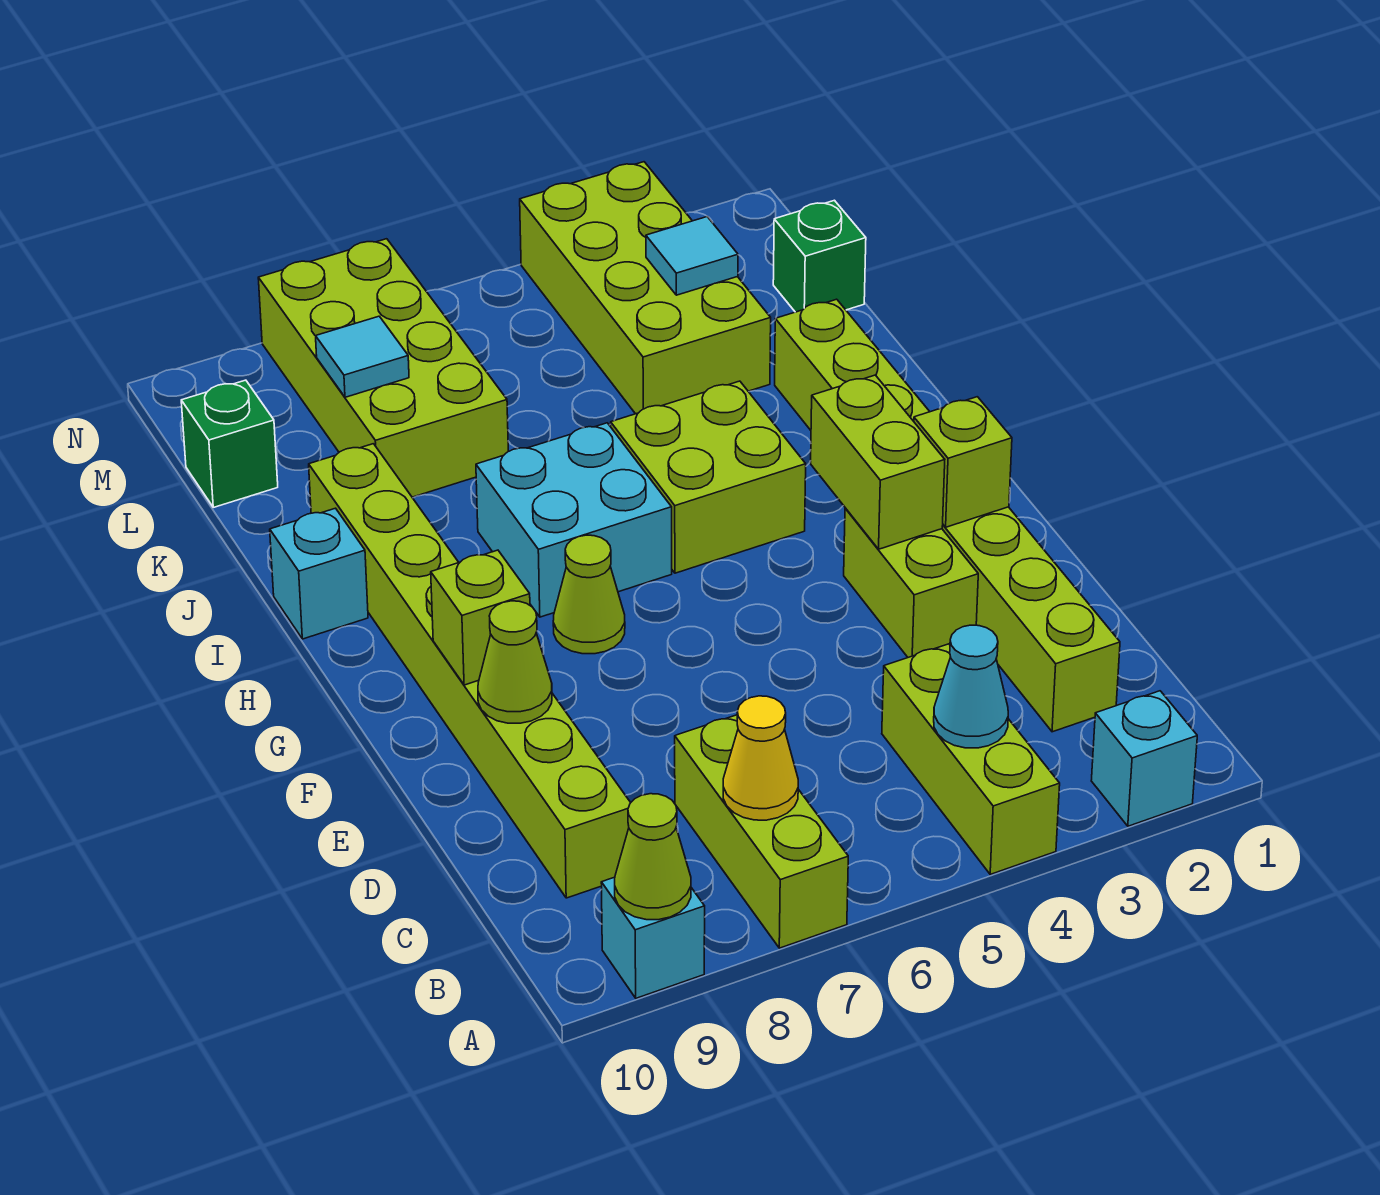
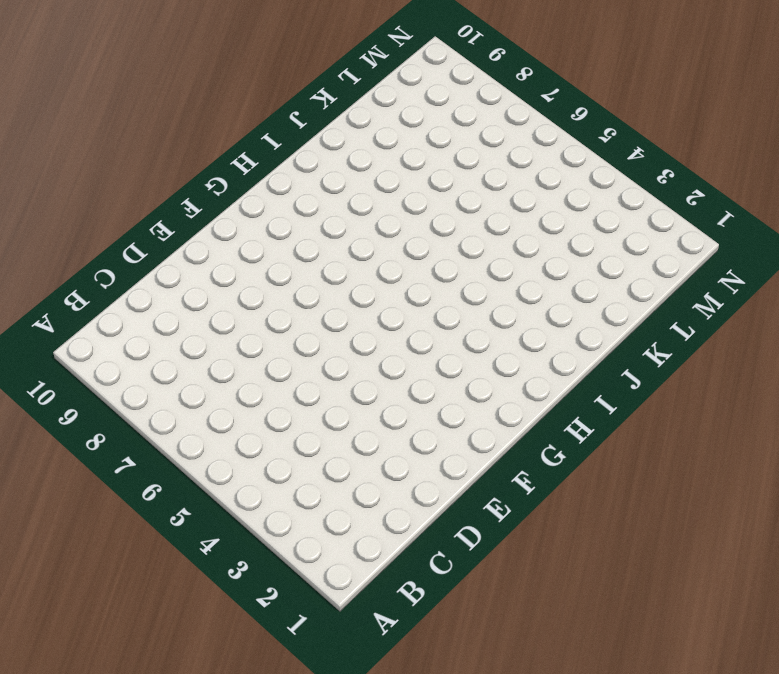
none -> cyan 1x1 brick [1091,691,1197,826]
none -> lime 1x3 brick [882,644,1060,874]
none -> lime 1x3 brick [675,715,848,948]

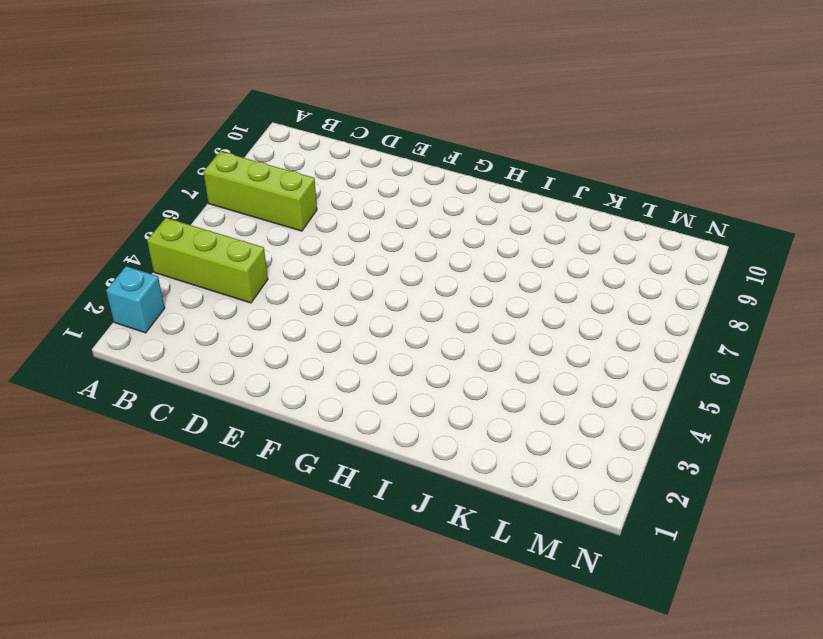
none -> cyan 1x1 brick [601,877,705,998]
none -> lime 1x8 brick [775,299,1120,732]
none -> lime 1x8 brick [309,444,631,898]

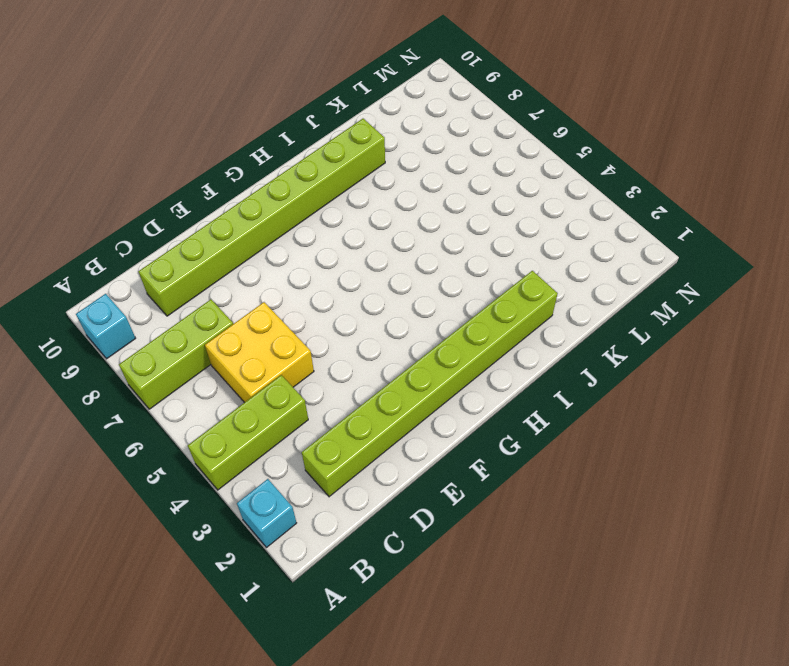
yellow 2x2 brick [205,302,314,403] -> none
none -> lime 1x2 brick [844,508,978,657]
none -> lime 1x1 cone [553,535,625,654]
none -> lime 2x2 brick [611,381,806,573]

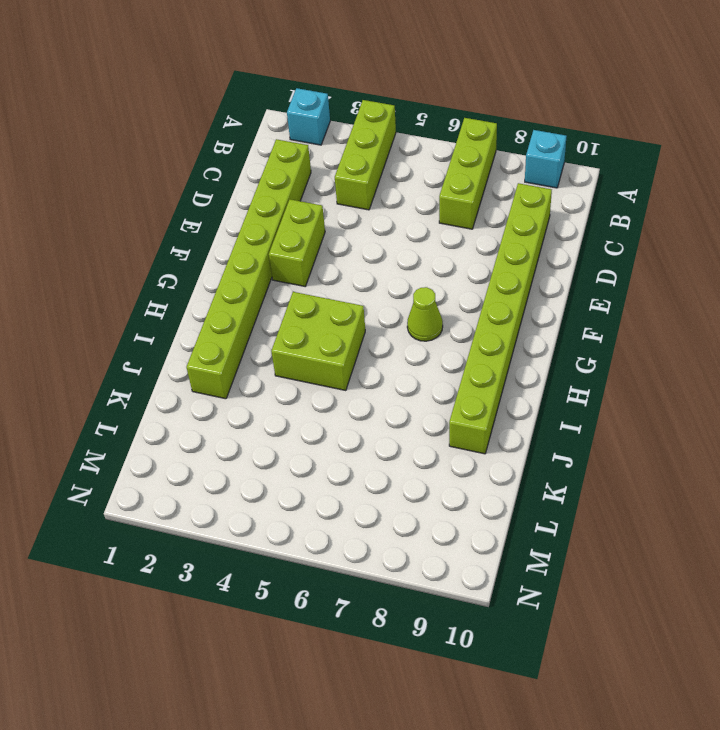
none -> cyan 2x2 brick [476,423,672,617]
none -> cyan 1x1 brick [270,508,368,639]
none -> lime 2x4 brick [520,162,771,414]

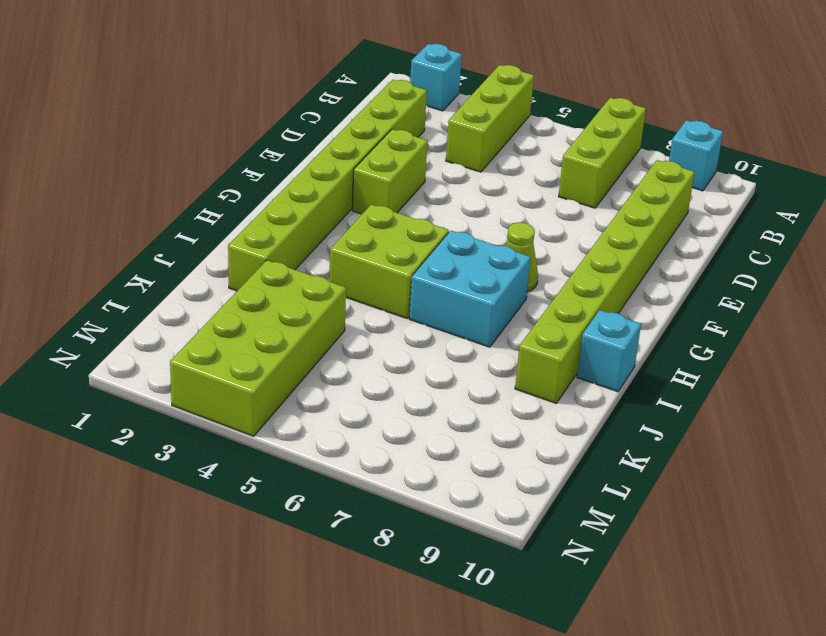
none -> lime 2x4 brick [258,239,508,497]
none -> green 1x1 brick [773,200,866,312]
none -> green 1x1 brick [181,380,278,507]

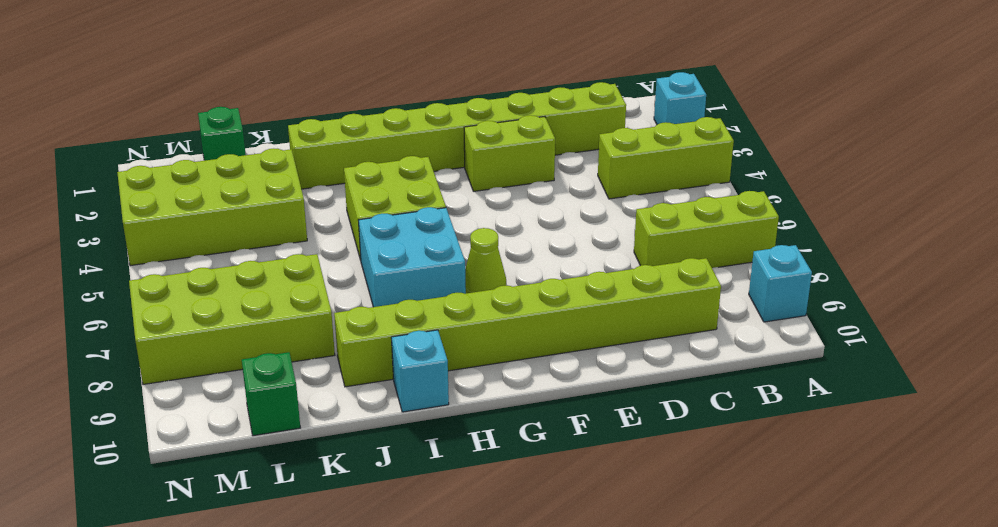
none -> lime 1x1 cone [615,794,691,920]
none -> cyan 1x1 cone [934,625,1008,748]
none -> yellow 1x1 cone [723,696,798,820]

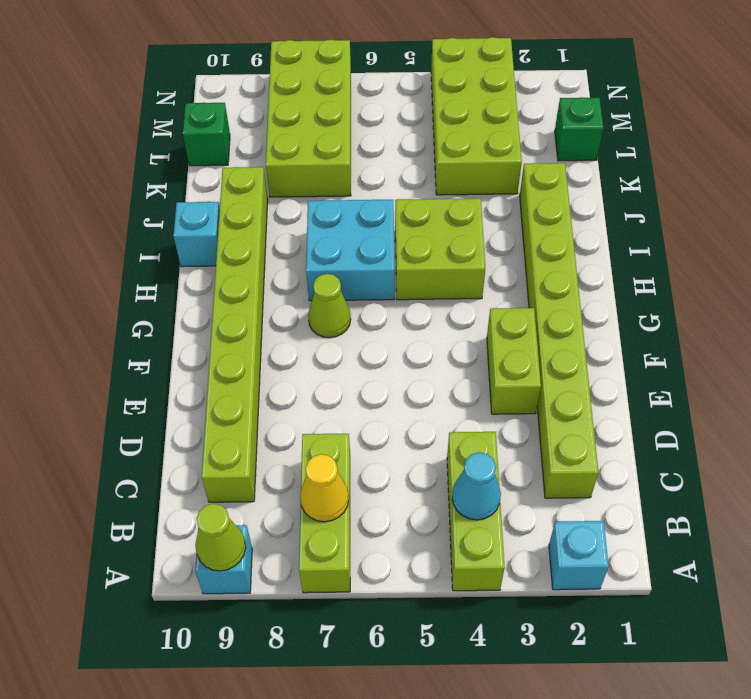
none -> lime 1x1 cone [478,601,552,723]
none -> lime 1x1 brick [914,397,1012,527]
none -> lime 1x2 brick [811,375,945,549]

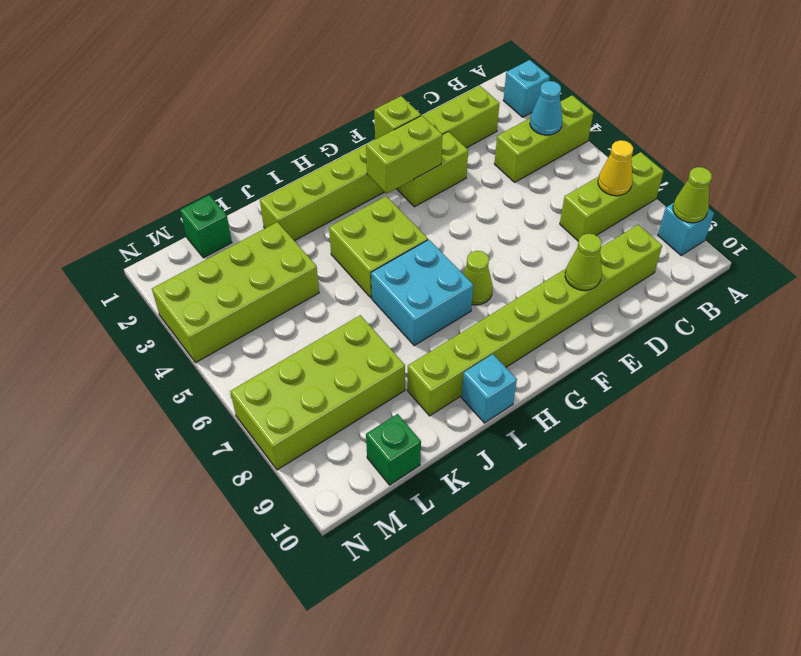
none -> lime 1x1 brick [431,550,530,685]
none -> cyan 1x1 tile [646,217,738,295]
none -> cyan 1x1 tile [316,316,409,397]

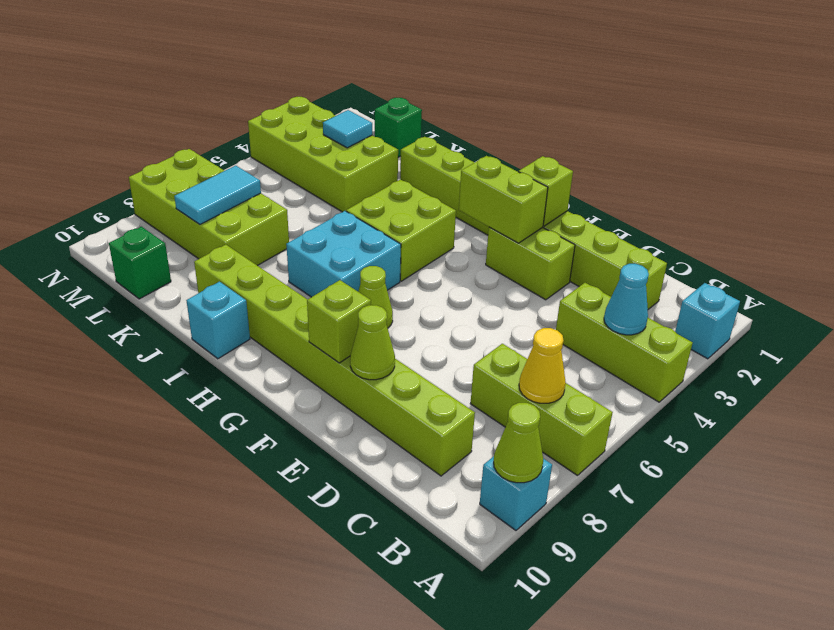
cyan 1x2 tile [174,166,261,224] -> cyan 1x1 tile [316,316,409,397]

